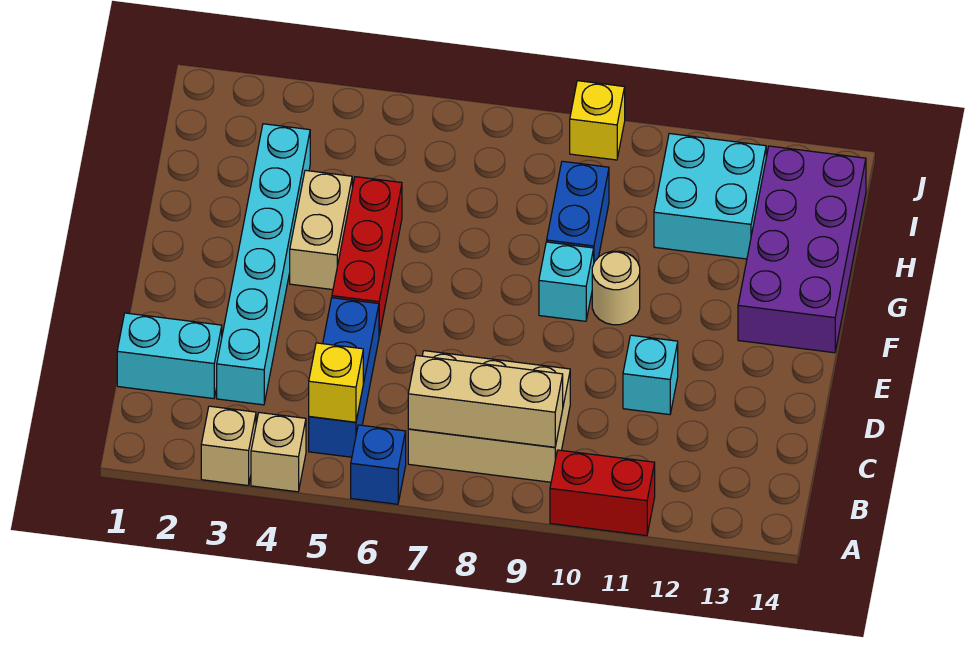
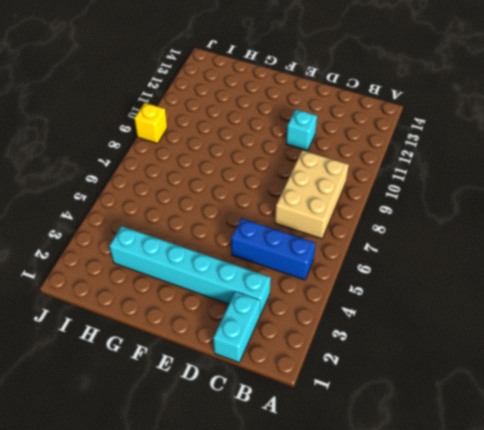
none -> tan 1x1 brick [201,406,256,486]
none -> tan 1x1 brick [251,413,306,492]
none -> blue 1x1 brick [351,425,406,504]

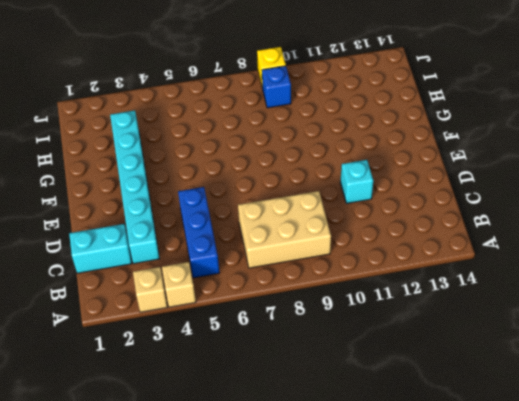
blue 1x1 brick [262,66,291,108] -> blue 1x1 brick moved to [351,425,406,504]
none -> red 1x2 brick [550,450,655,536]
none -> red 1x3 brick [332,177,402,335]
none -> tan 1x2 brick [290,170,352,290]

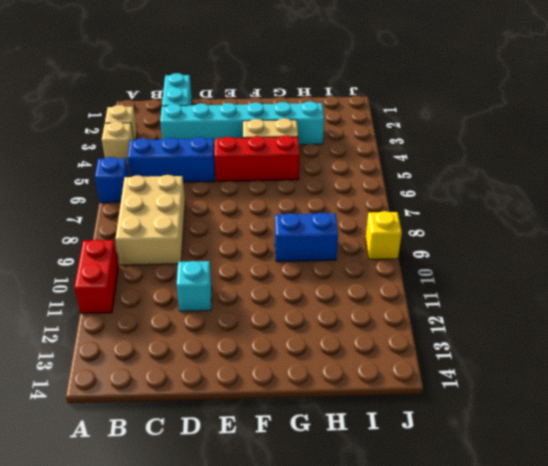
none -> cyan 1x1 brick [539,242,594,321]
none -> tan 1x1 round brick [592,251,640,325]
none -> purple 2x4 brick [738,146,866,353]

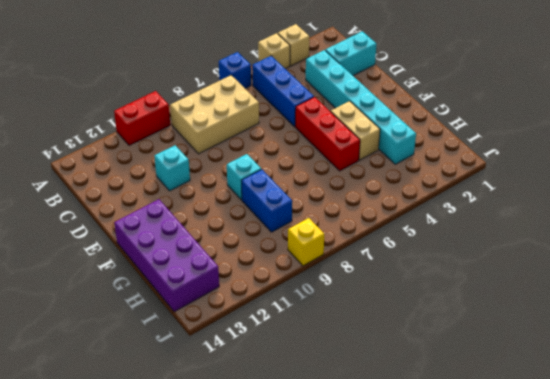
none -> tan 1x1 round brick [592,251,640,325]
none -> cyan 2x2 brick [654,134,766,259]
none -> yellow 1x1 brick [309,343,363,422]

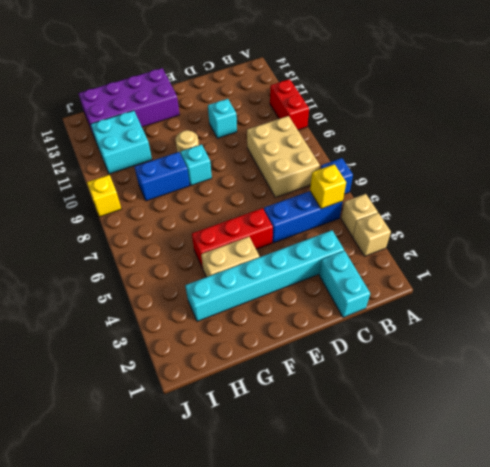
none -> tan 1x3 brick [408,355,563,447]

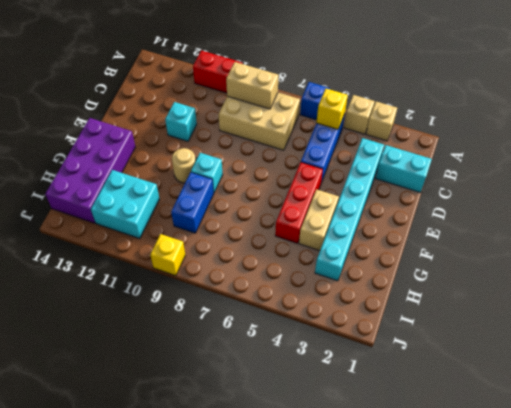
tan 1x2 brick [226,62,278,109] -> tan 1x3 brick [408,355,563,447]

